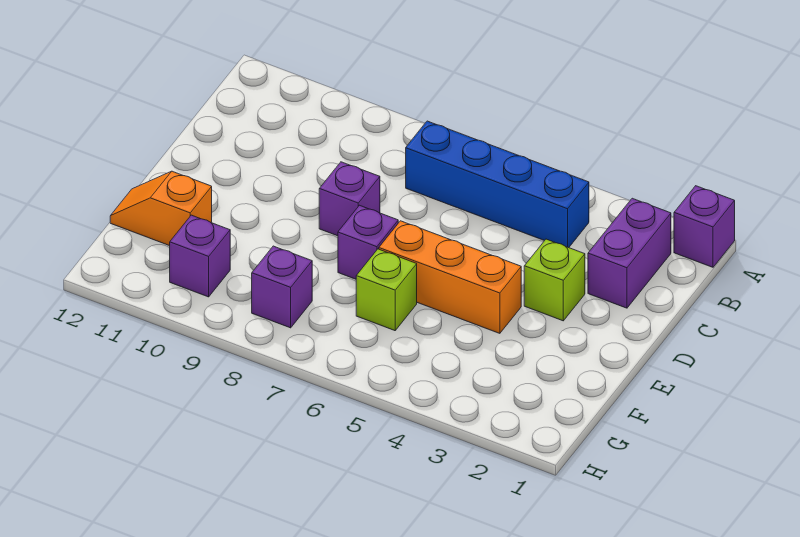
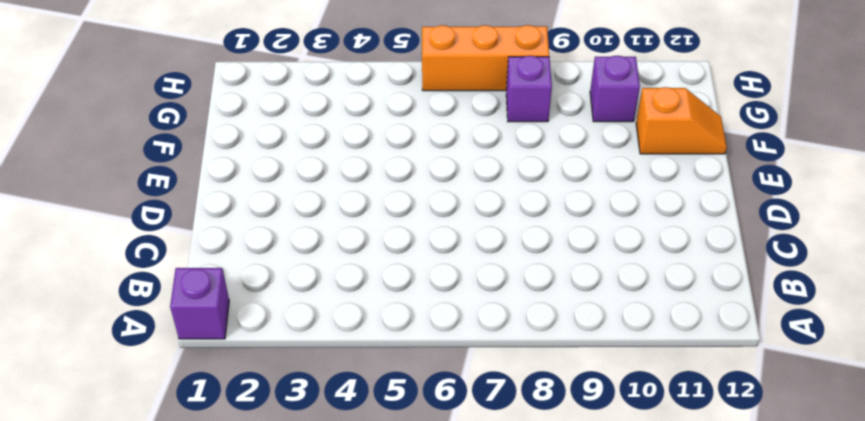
orange 1x3 brick [422,25,549,91] -> orange 1x3 brick moved to [379,221,521,333]
none -> purple 1x2 brick [588,198,671,308]
none -> blue 1x4 brick [406,121,589,248]

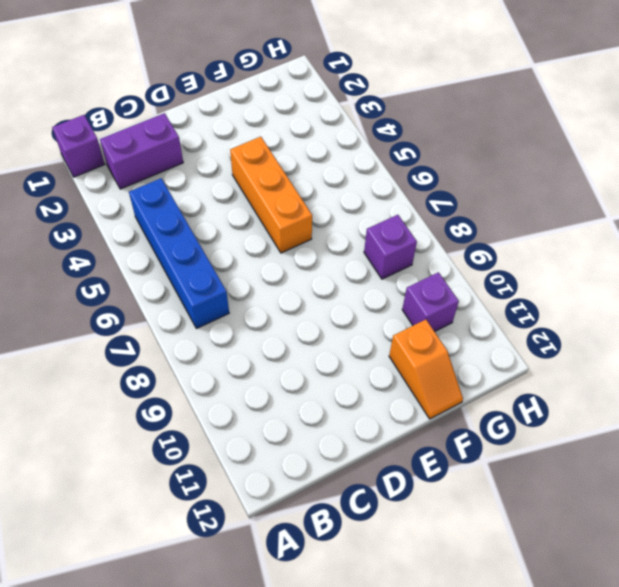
none -> lime 1x1 brick [524,239,585,321]
none -> purple 1x1 brick [319,162,380,236]

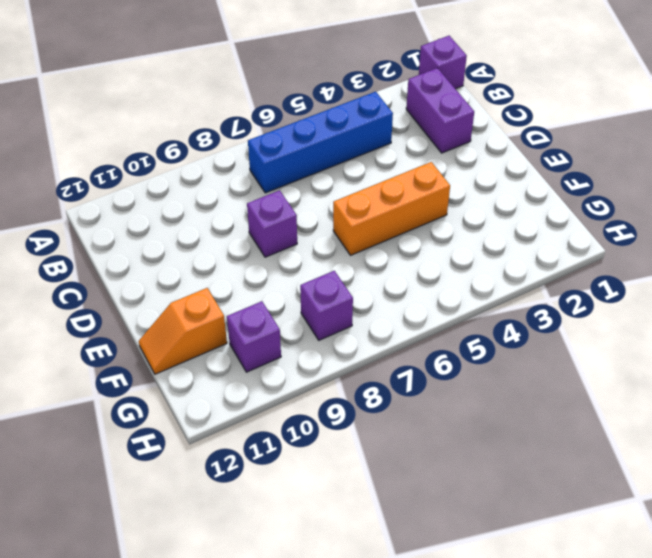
none -> lime 1x1 brick [524,239,585,321]
none -> purple 1x1 brick [338,205,398,279]

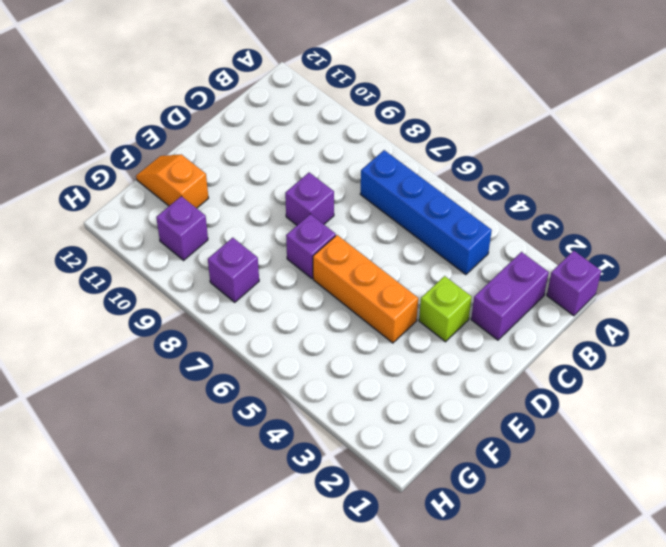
none -> lime 1x1 brick [356,249,417,331]

